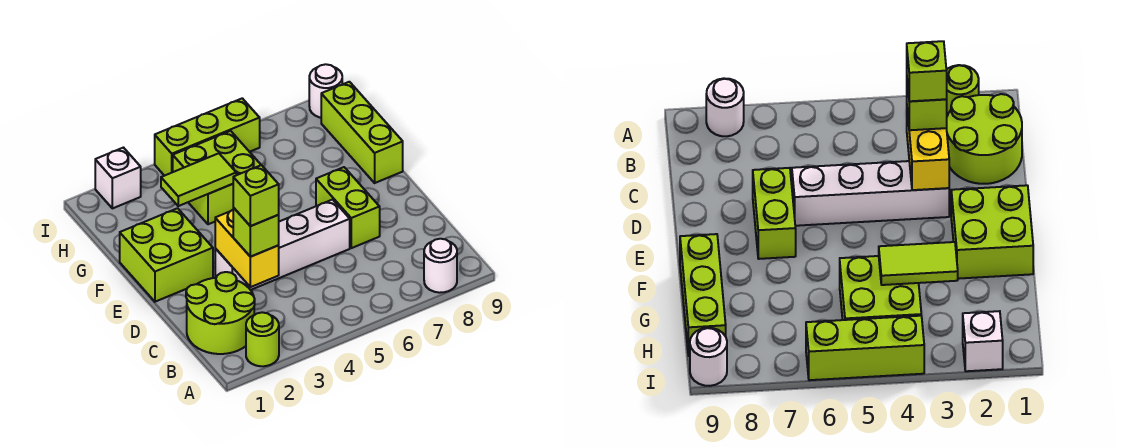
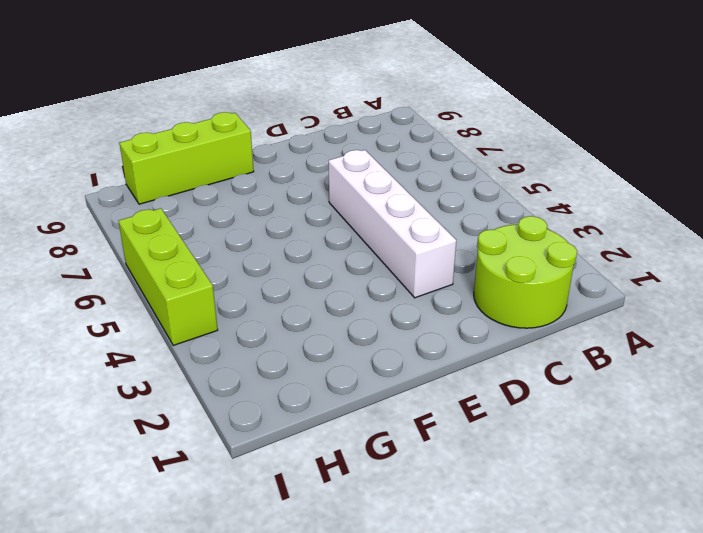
none -> lime 1x1 round brick [246,312,279,366]
none -> white 1x1 round brick [424,239,457,293]
none -> lime 1x2 brick [316,167,380,248]

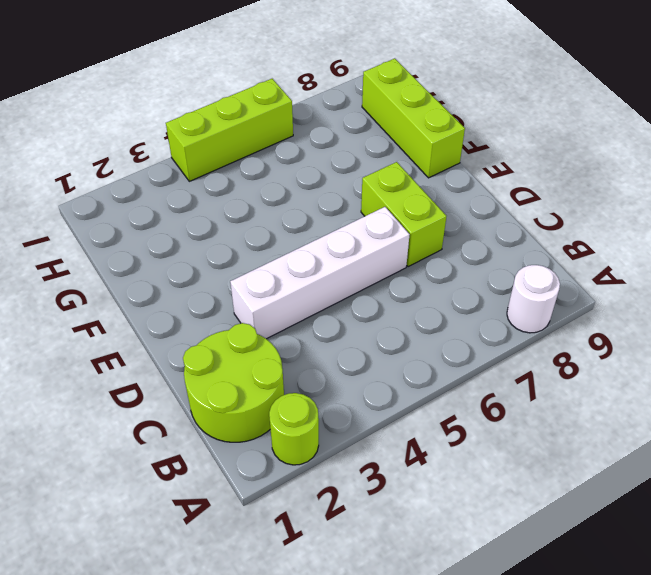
none -> lime 2x2 brick [120,208,213,302]
none -> lime 2x2 brick [173,131,261,224]
none -> white 1x1 brick [95,148,141,208]

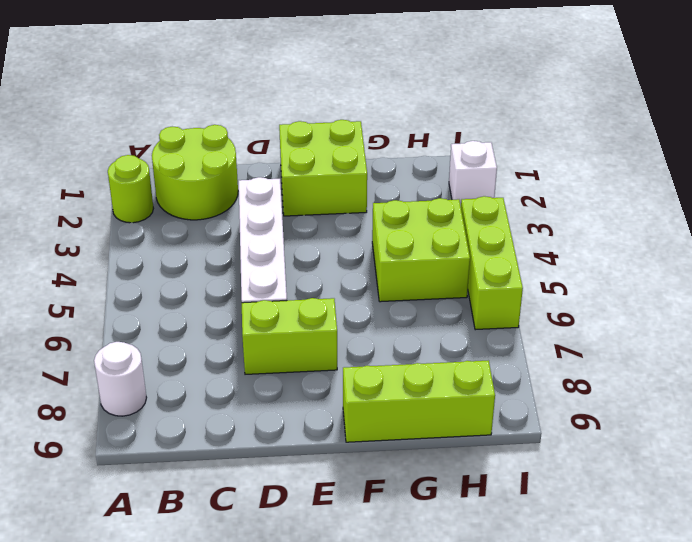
none -> white 1x1 round brick [309,64,342,118]
none -> yellow 1x2 brick [215,210,279,287]
none -> lime 1x2 tile [161,153,236,206]

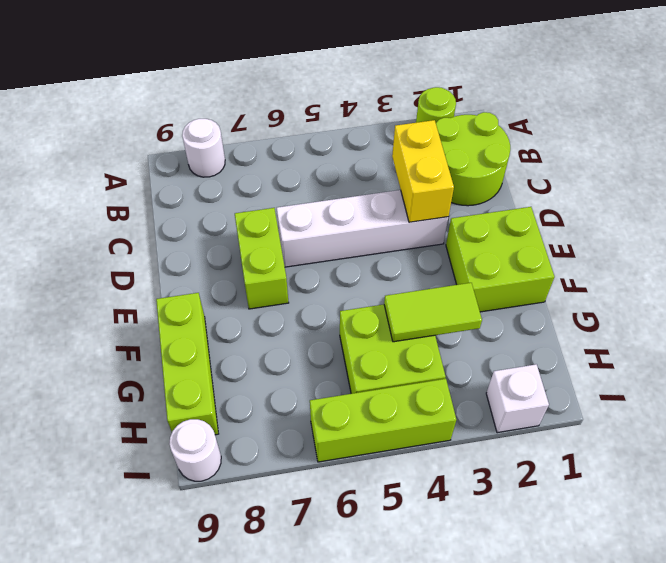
none -> lime 1x1 brick [233,208,279,257]
none -> lime 1x1 brick [233,165,279,226]

